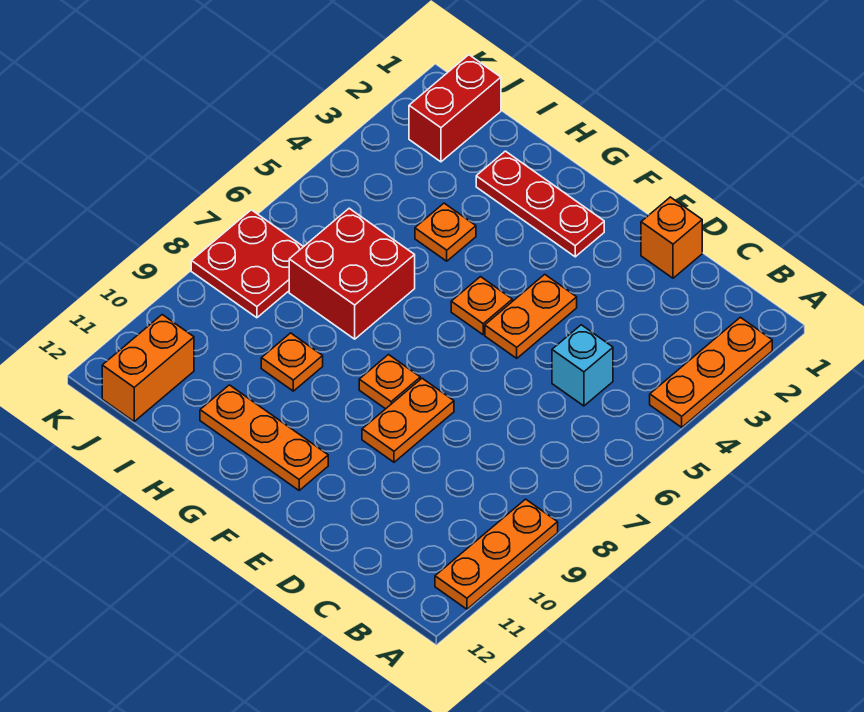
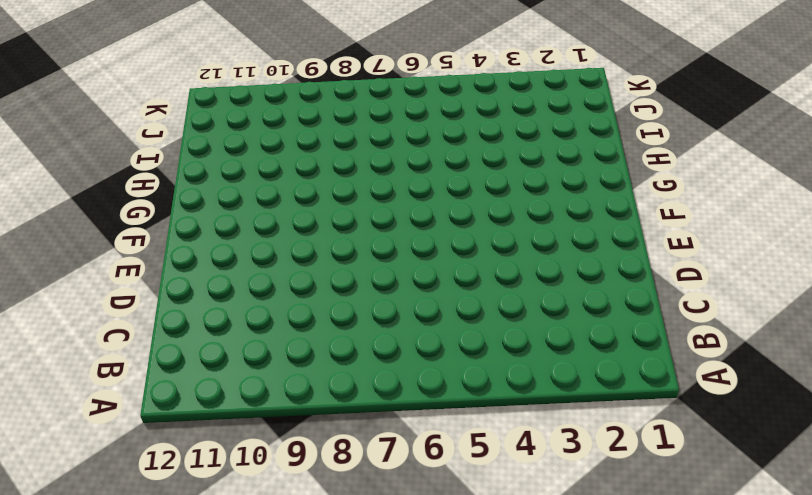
none -> orange 1x3 plate [650,317,772,427]
none -> orange 1x3 plate [435,499,558,609]
none -> cyan 1x1 brick [552,325,613,406]

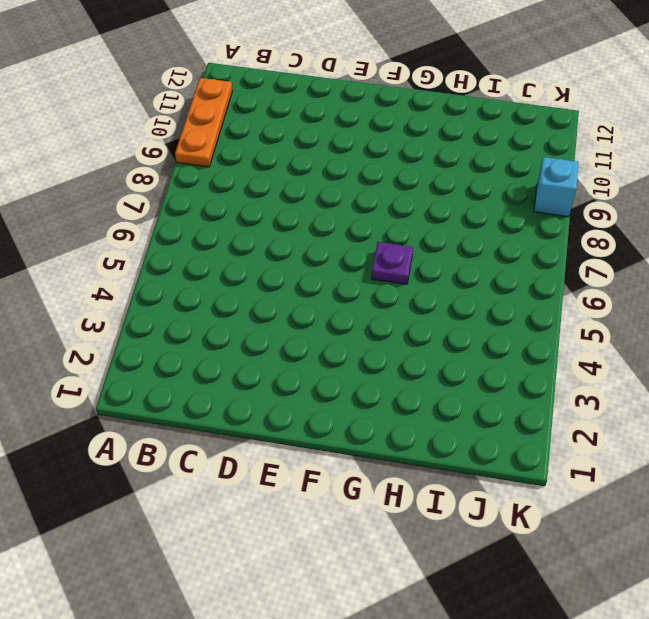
purple 1x1 plate [371,242,413,284] -> none
cyan 1x1 brick [534,157,579,217] -> cyan 1x1 brick moved to [552,325,613,406]
none -> orange 1x3 plate [650,317,772,427]
none -> orange 1x1 brick [641,197,702,278]
none -> orange 1x2 plate [485,274,577,358]

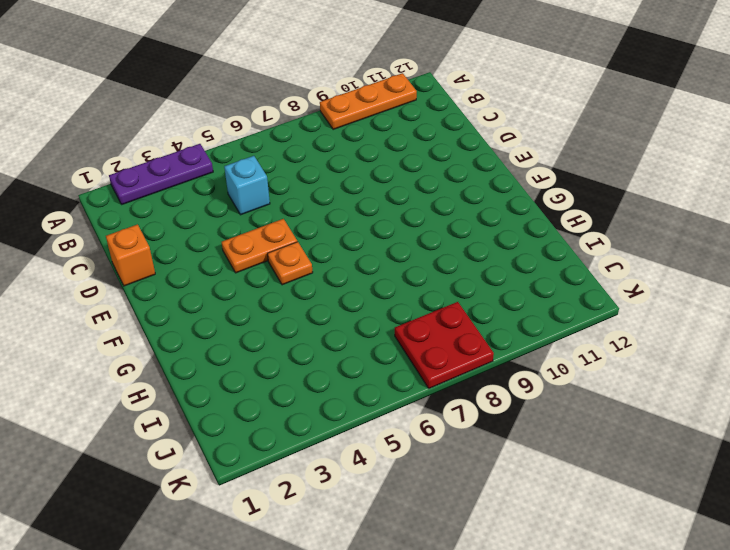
purple 1x3 plate [109,144,213,204] -> orange 1x3 plate [650,317,772,427]
none -> orange 1x2 plate [362,378,454,462]
none -> red 1x3 plate [476,151,604,257]
none -> orange 1x1 plate [359,355,420,409]

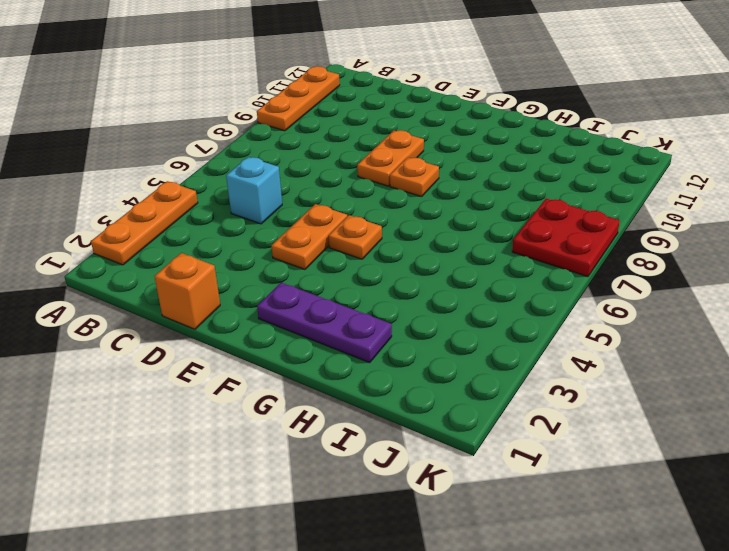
purple 1x3 plate [257,283,392,363] -> red 1x3 plate [476,151,604,257]
none -> orange 1x3 plate [200,385,328,490]
none -> orange 1x1 plate [415,203,476,261]
none -> red 2x2 brick [289,208,415,339]

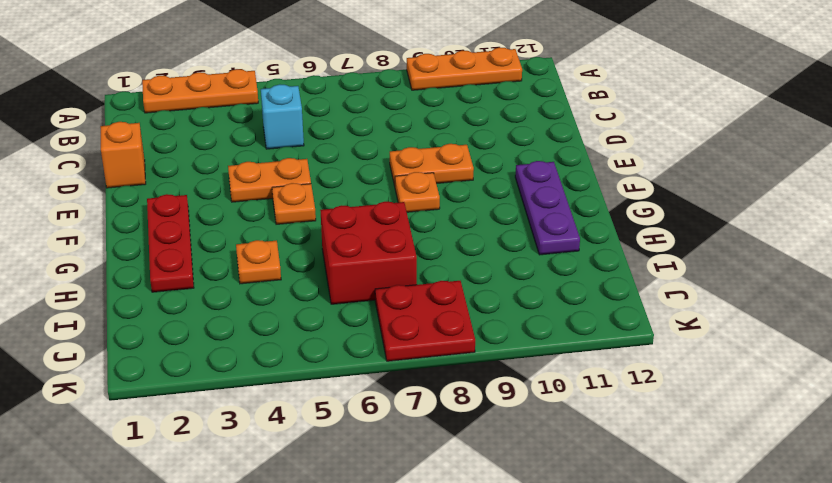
purple 1x3 plate [515,161,580,255] -> orange 1x3 plate [200,385,328,490]
none -> orange 1x1 plate [261,333,323,391]
none -> red 1x2 brick [409,55,501,162]
none -> orange 1x2 brick [102,315,194,421]

